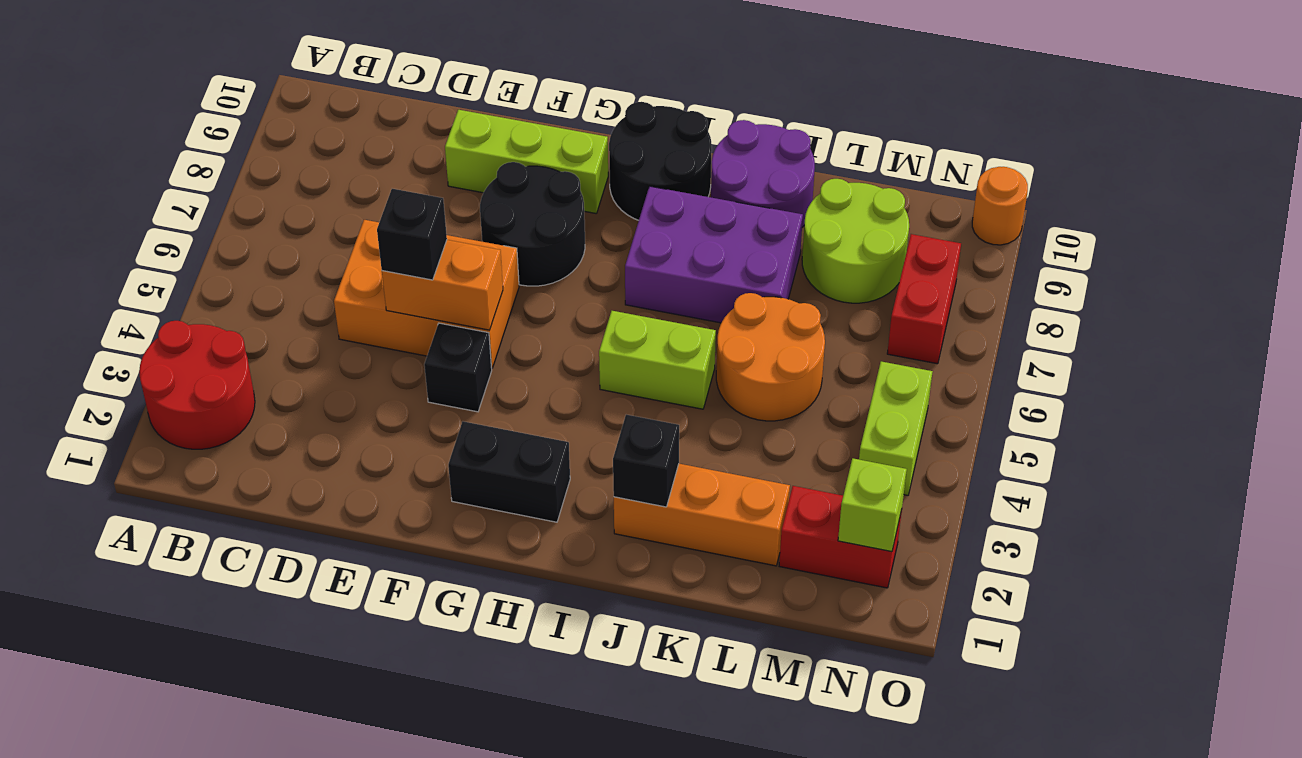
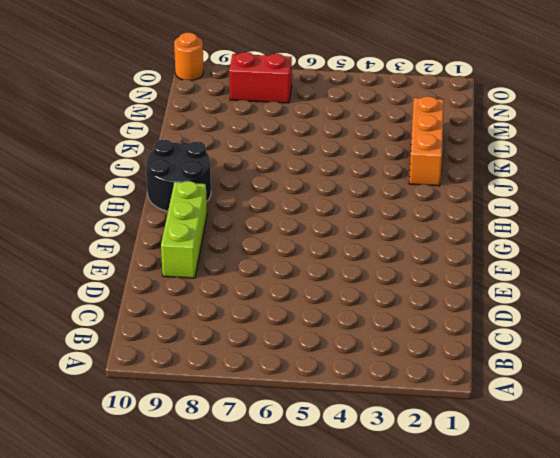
none -> red 2x2 round brick [139,321,255,449]
none -> orange 2x3 brick [334,220,519,368]
none -> black 1x1 brick [424,323,492,412]

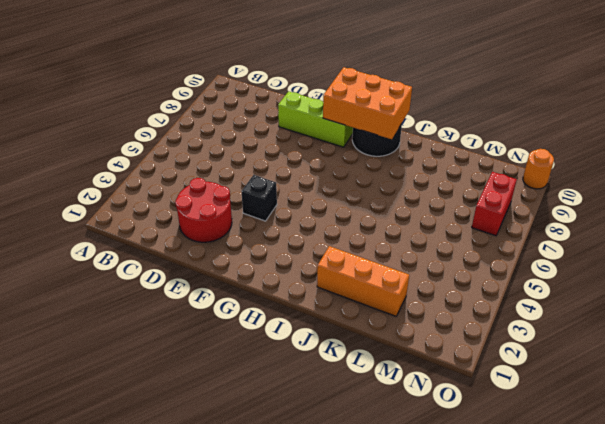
red 2x2 round brick [175,178,232,242] -> red 2x2 round brick moved to [139,321,255,449]
orange 2x3 brick [323,67,412,139] -> orange 2x3 brick moved to [334,220,519,368]
none -> black 2x2 round brick [480,162,585,286]
none -> black 1x2 brick [448,421,570,522]
none -> lime 1x2 brick [599,311,716,409]

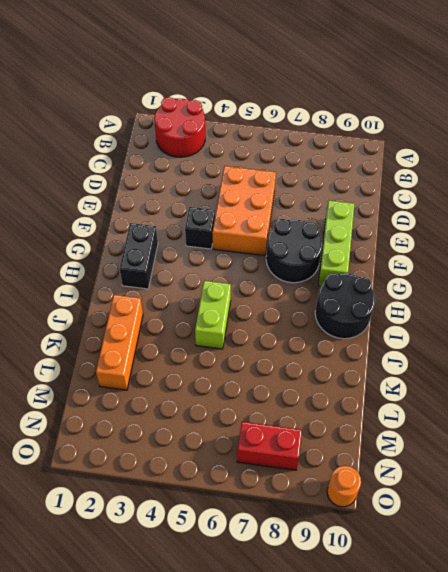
none -> purple 2x3 brick [625,186,803,323]
none -> purple 2x2 round brick [711,120,815,227]
none -> orange 2x2 round brick [716,293,825,421]

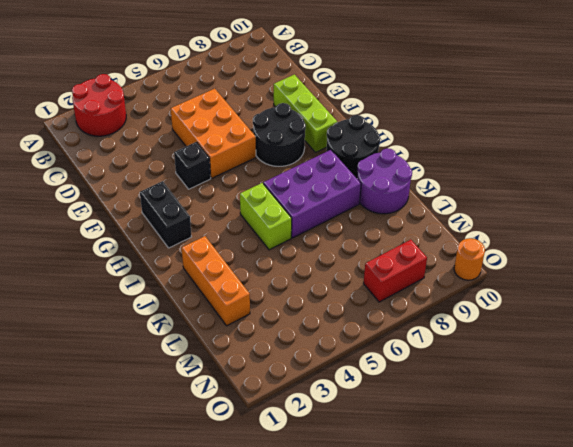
purple 2x3 brick [263,150,361,238] -> purple 2x3 brick turned to [625,186,803,323]
none -> orange 2x2 round brick [716,293,825,421]
none -> lime 2x2 round brick [802,179,909,303]
none -> red 1x2 brick [779,486,902,588]

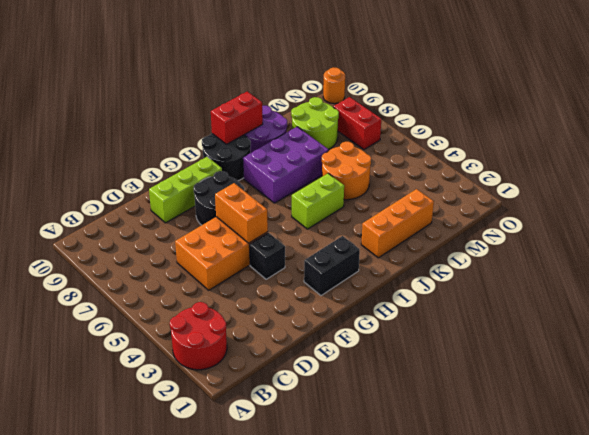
orange 1x2 brick [215,183,268,243] -> orange 1x2 brick turned to [382,240,503,330]
red 1x2 brick [211,91,263,144] -> red 1x2 brick moved to [779,486,902,588]
none -> lime 1x2 brick [859,361,933,495]
none -> black 1x1 brick [613,415,679,507]
none -> lime 1x1 brick [838,458,907,552]

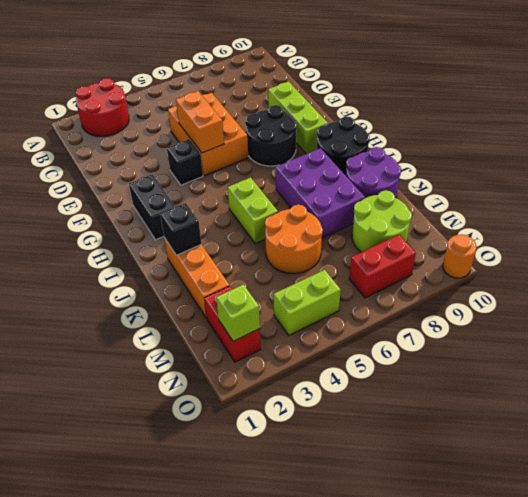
none -> black 1x1 brick [377,189,447,280]

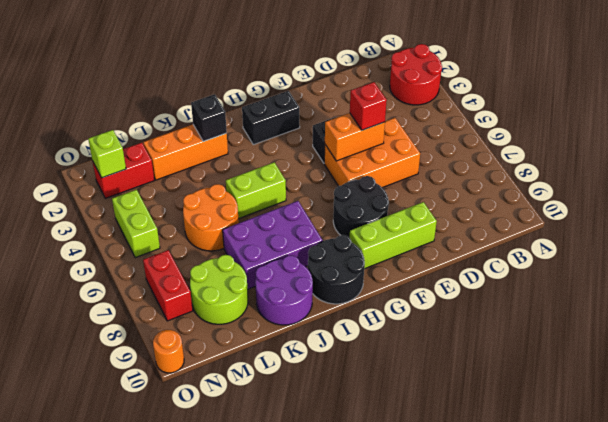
red 1x1 brick [350,82,387,130] -> black 1x1 brick [377,189,447,280]

